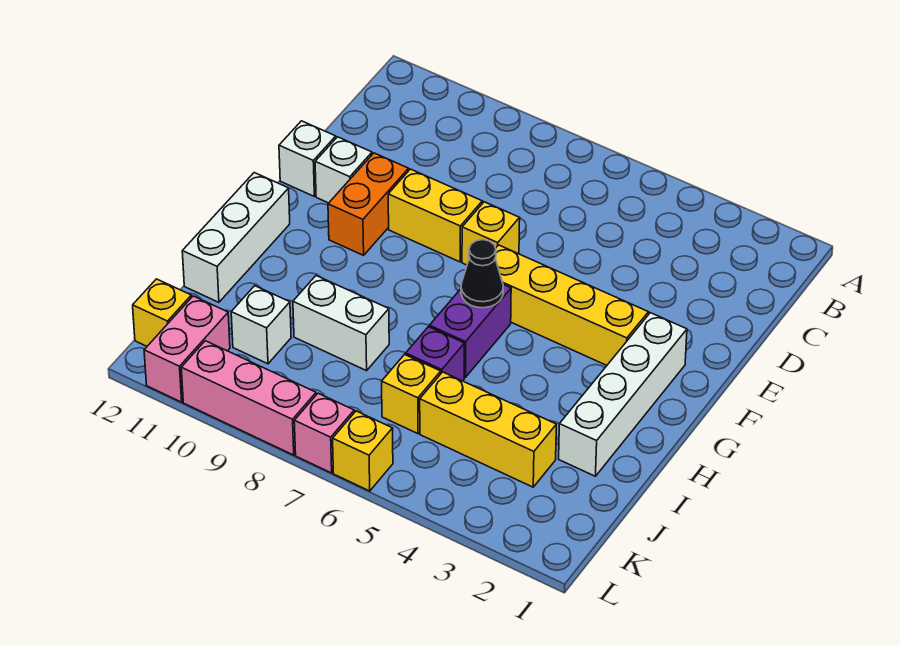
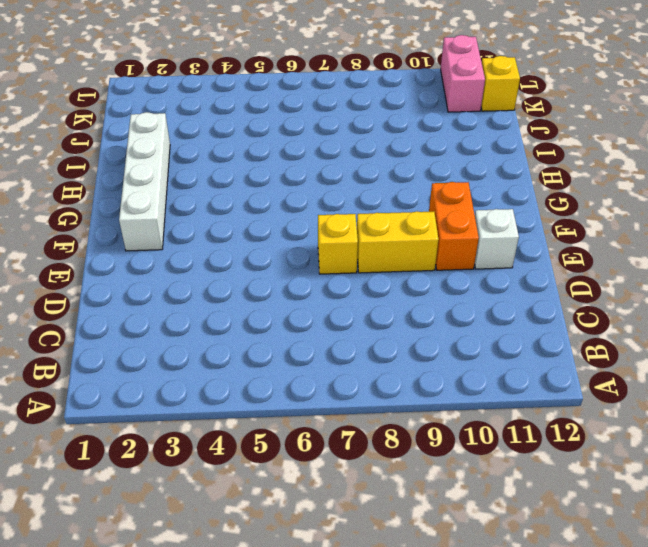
none -> white 1x1 brick [279,121,336,196]
none -> yellow 1x4 brick [495,245,648,365]
none -> purple 1x2 brick [429,284,511,377]

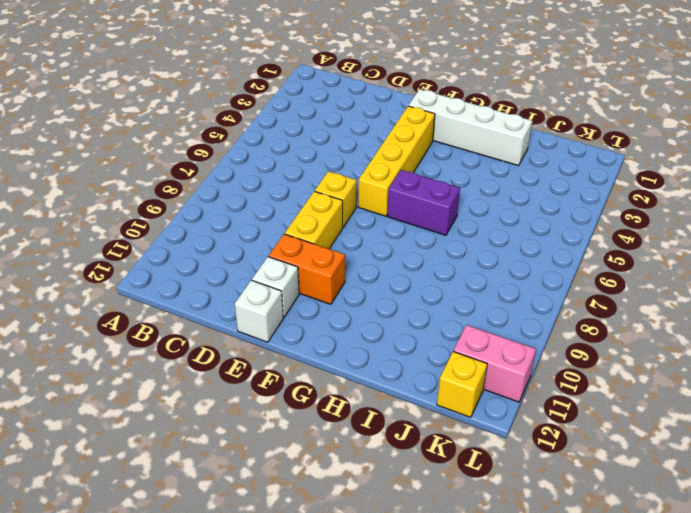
none -> white 1x3 brick [182,173,290,302]
none -> purple 1x1 brick [406,327,464,381]
none -> white 1x2 brick [293,276,389,371]

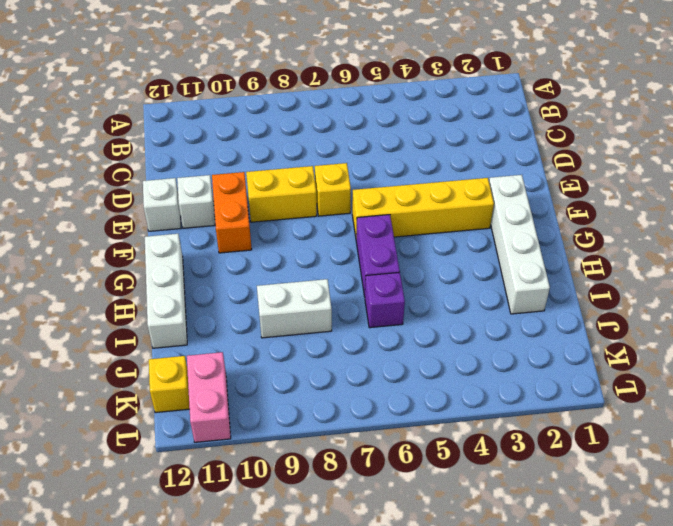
none -> yellow 1x3 brick [420,372,556,487]
none -> yellow 1x1 brick [382,355,441,434]
none -> white 1x1 brick [231,286,291,364]

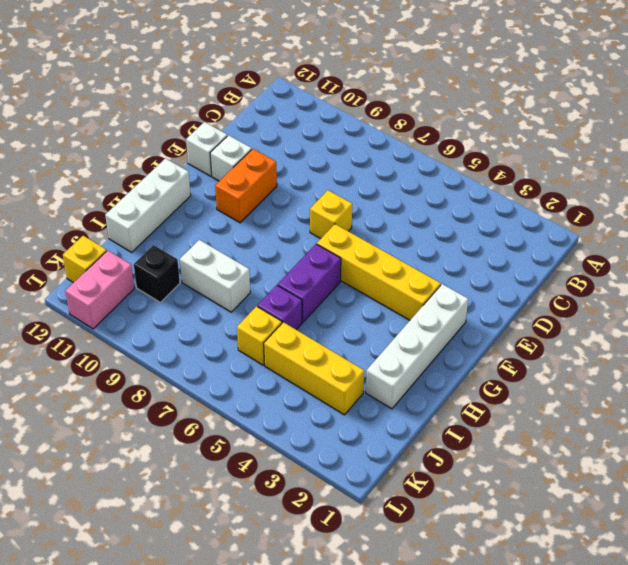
black 1x1 brick [134,245,180,302] -> white 1x1 brick [231,286,291,364]
none -> yellow 1x2 brick [388,169,482,262]
none -> yellow 1x1 brick [333,411,393,491]
none -> pink 1x1 brick [294,393,354,473]

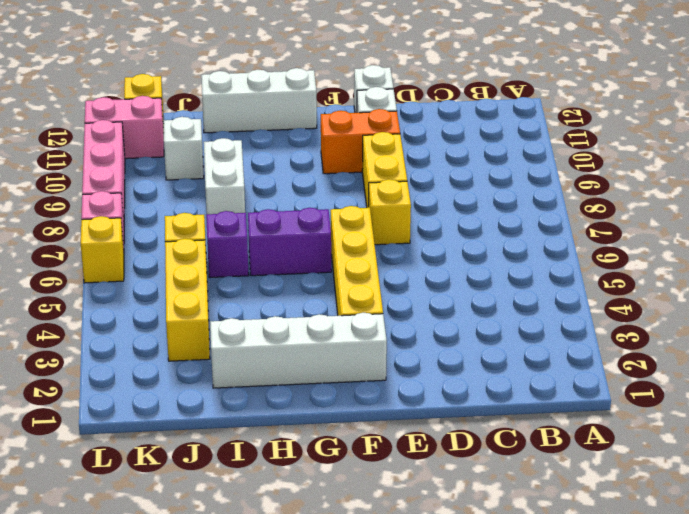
none -> black 1x1 cone [461,240,503,308]

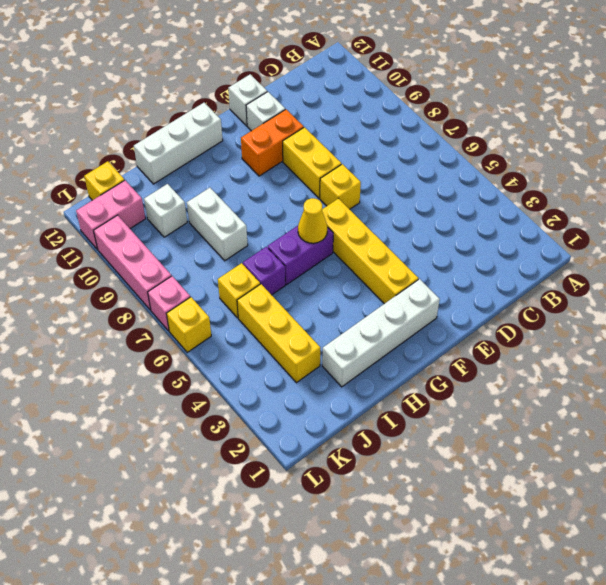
yellow 1x1 cone [298,198,327,243] -> black 1x1 cone [461,240,503,308]

